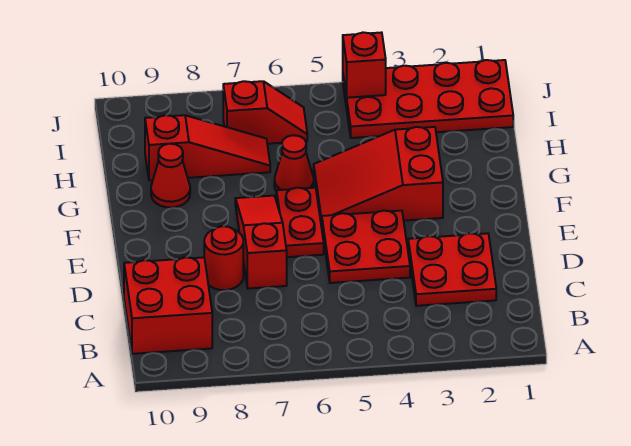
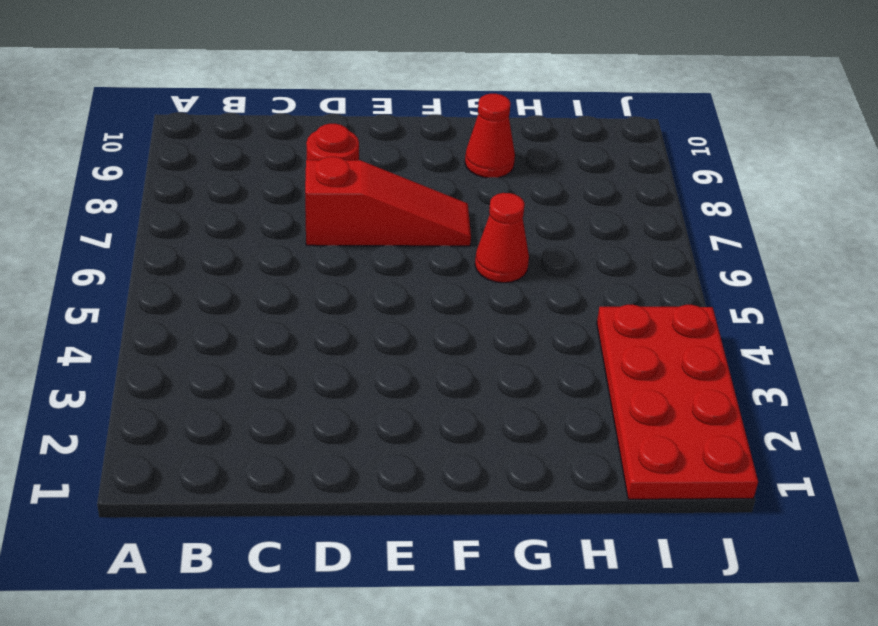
none -> red 2x2 brick [124,257,212,354]
none -> red 2x2 plate [408,233,496,306]
none -> red 2x2 plate [322,211,410,283]

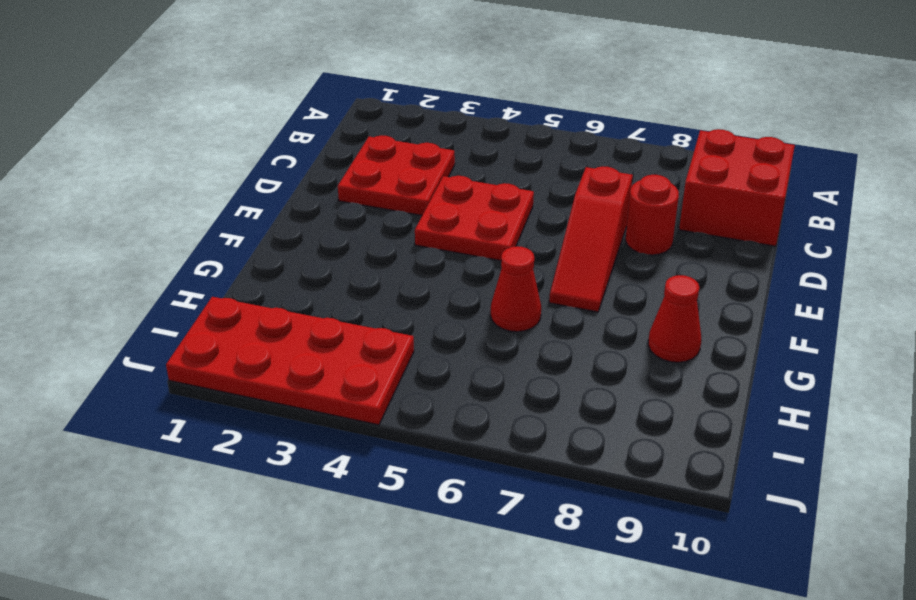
none -> red 1x2 plate [277,188,324,257]
none -> red 2x3 slope [314,127,443,225]
none -> red 1x3 slope [145,115,270,180]

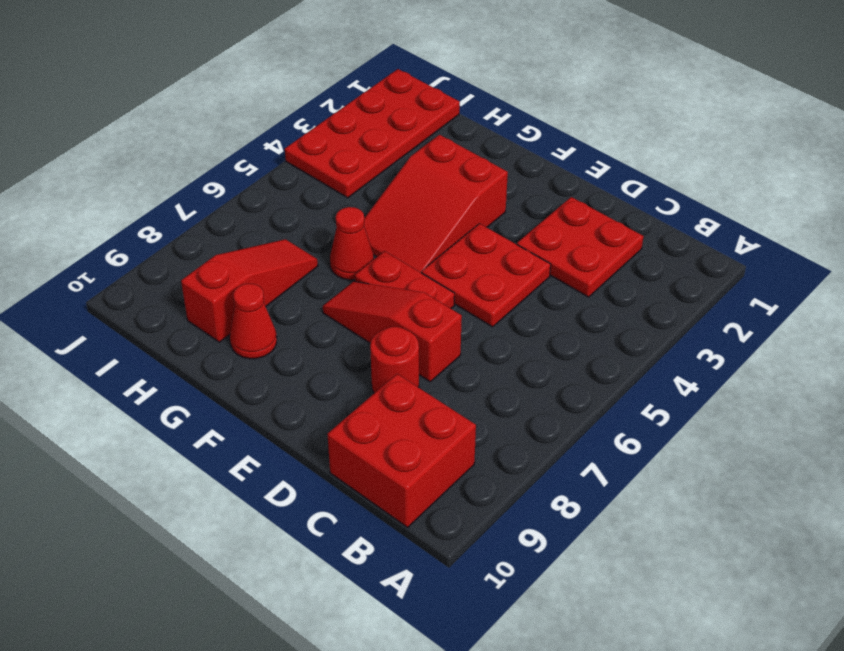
none -> red 1x2 slope [223,81,307,144]
none -> red 1x1 brick [343,32,386,98]

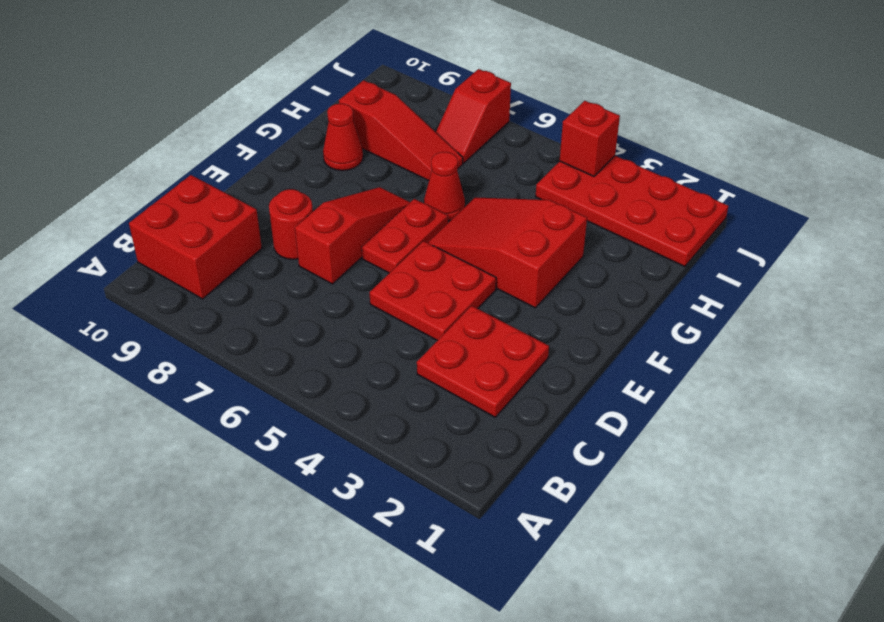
red 1x2 slope [436,69,511,163] -> red 1x2 slope turned to [223,81,307,144]

